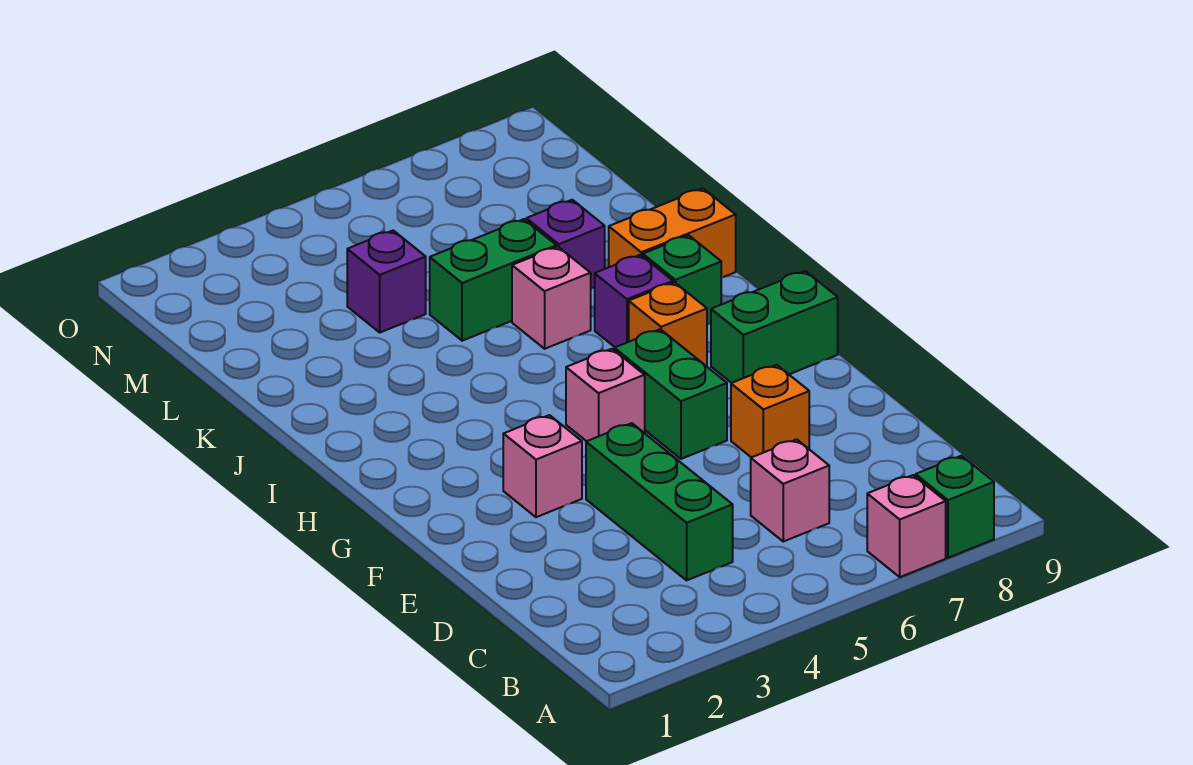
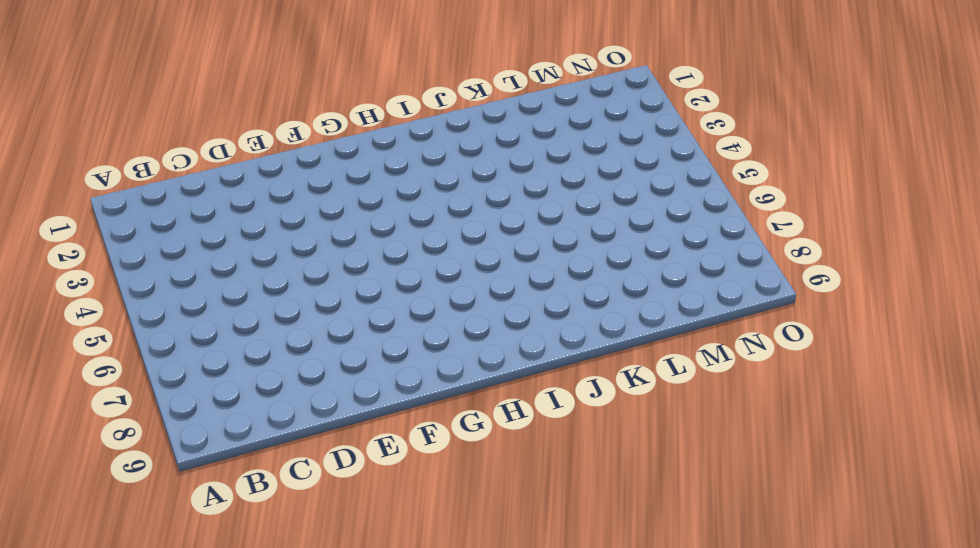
none -> pink 1x1 brick [867,475,946,577]
none -> green 1x1 brick [916,456,994,558]
none -> green 1x3 brick [586,423,733,580]

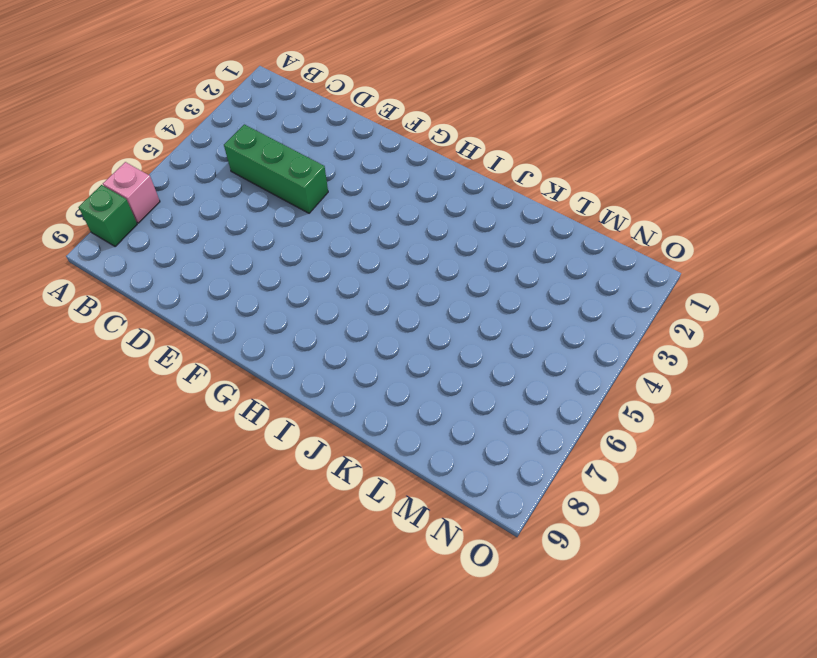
none -> pink 1x1 brick [751,439,829,541]
none -> orange 1x1 brick [731,365,809,457]
none -> pink 1x1 brick [503,415,582,517]

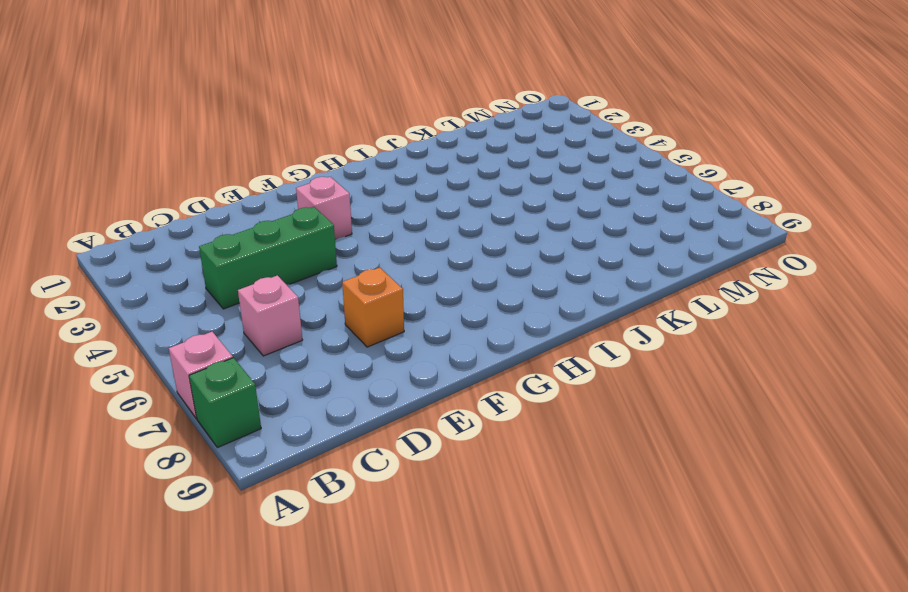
none -> green 1x2 brick [614,329,727,459]
none -> pink 1x1 brick [566,349,645,441]
none -> green 1x2 brick [711,271,838,383]

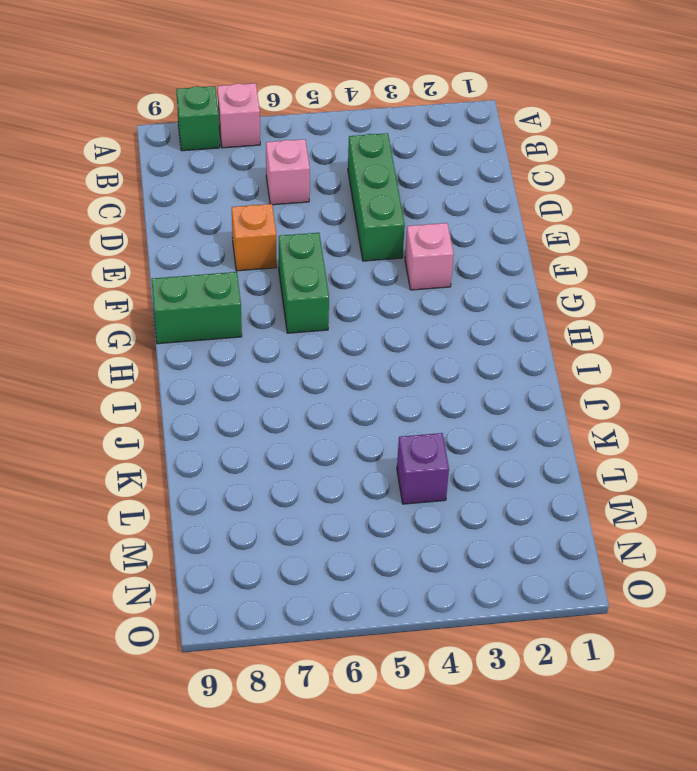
none -> pink 1x1 brick [566,349,645,441]
none -> orange 1x1 brick [629,282,707,366]
none -> purple 1x1 brick [595,255,673,347]

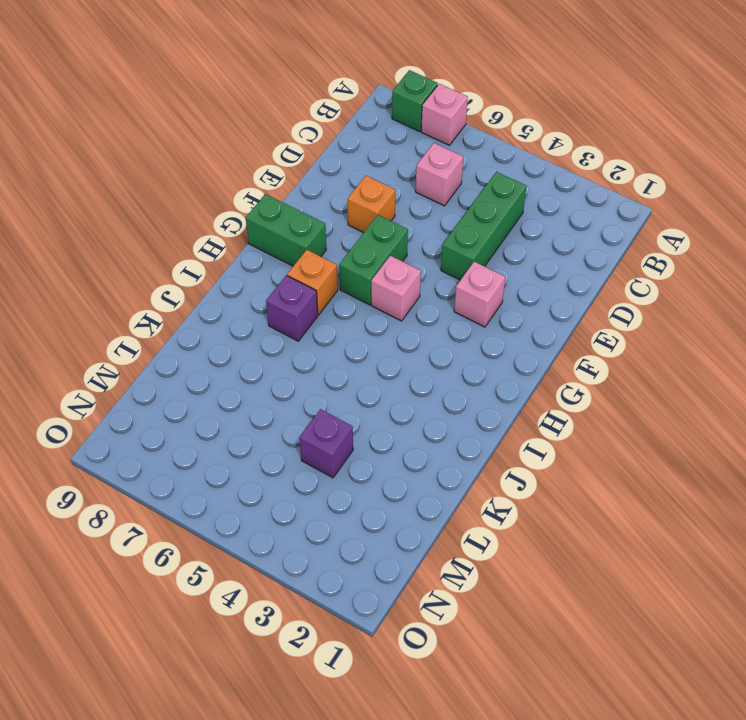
none -> green 1x1 brick [643,235,721,324]
none -> pink 1x1 brick [512,247,591,349]
none -> orange 1x2 brick [609,188,736,278]

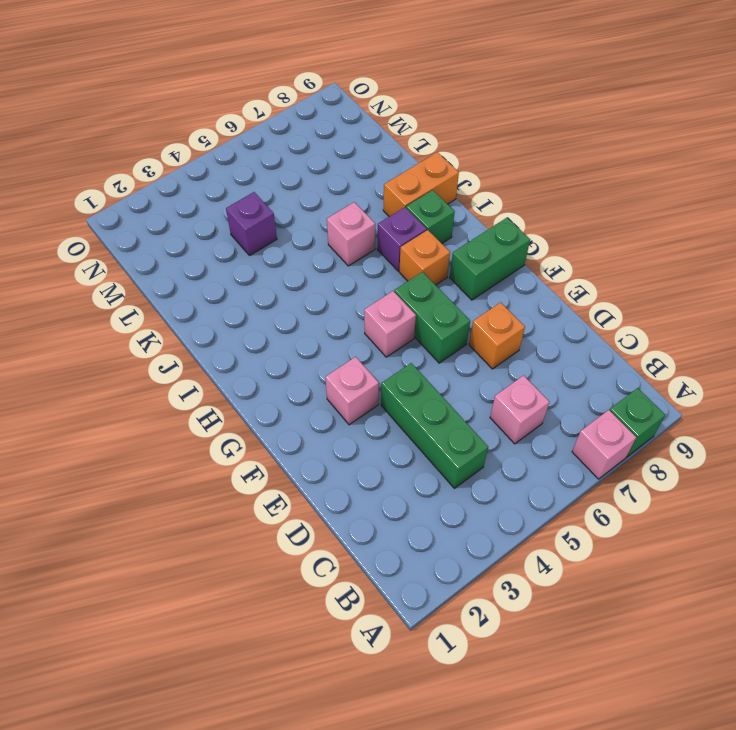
none -> green 1x2 brick [430,219,556,341]
none -> purple 1x1 brick [526,200,605,289]

